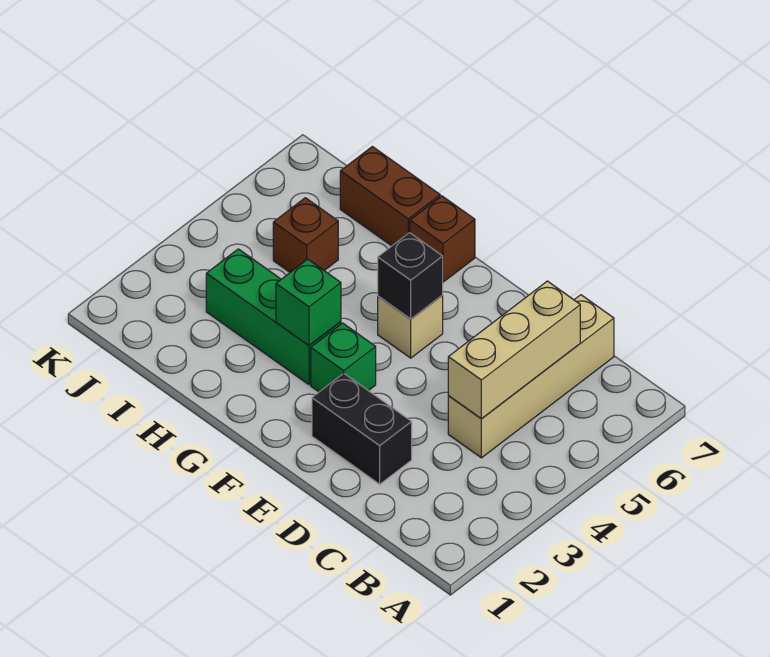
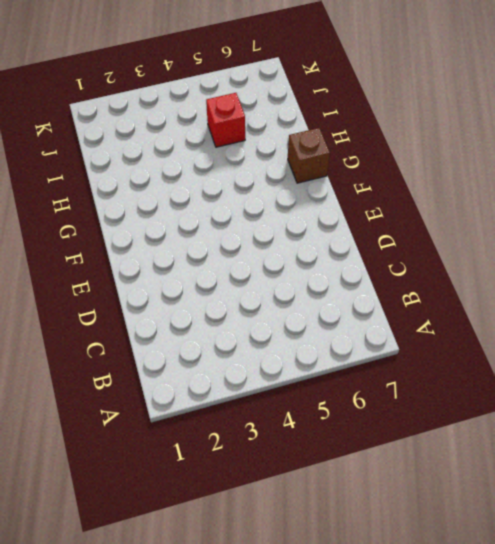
red 1x1 brick [206,93,245,147] -> brown 1x1 brick [273,198,338,272]
none -> tan 1x4 brick [448,295,614,458]
none -> black 1x2 brick [312,373,412,484]

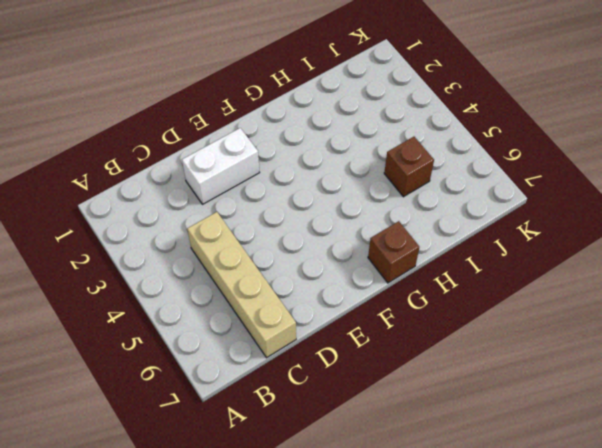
white 1x2 brick [182,128,259,204] -> black 1x2 brick [312,373,412,484]
none -> green 1x1 brick [311,323,376,392]
none -> tan 1x1 brick [378,295,443,358]

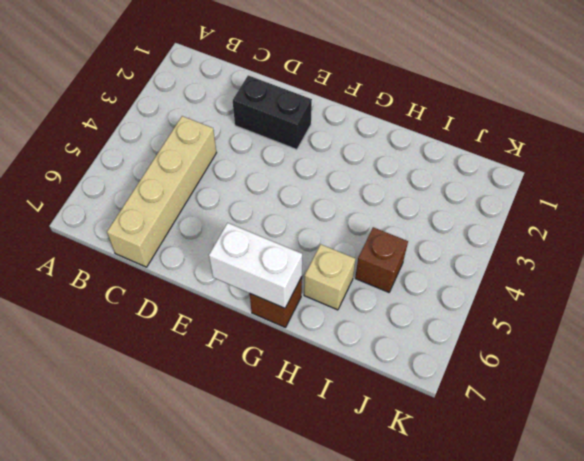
white 1x2 brick [209,223,302,308] -> none
tan 1x1 brick [304,244,355,310] -> tan 1x1 brick moved to [378,295,443,358]
none -> green 1x1 brick [311,323,376,392]
none -> green 1x3 brick [206,249,341,385]

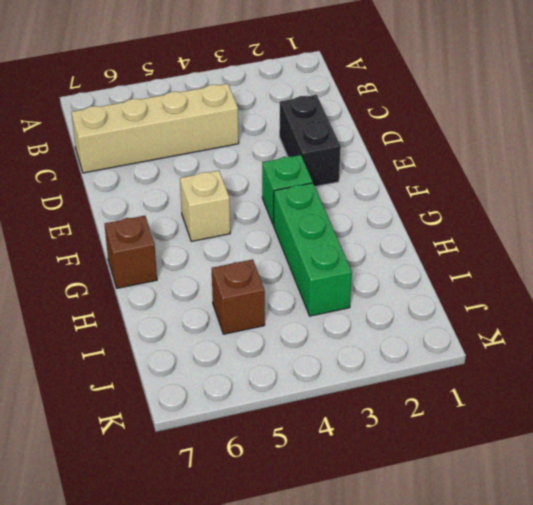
none -> brown 1x2 brick [340,147,440,246]
none -> tan 1x3 brick [448,281,580,419]

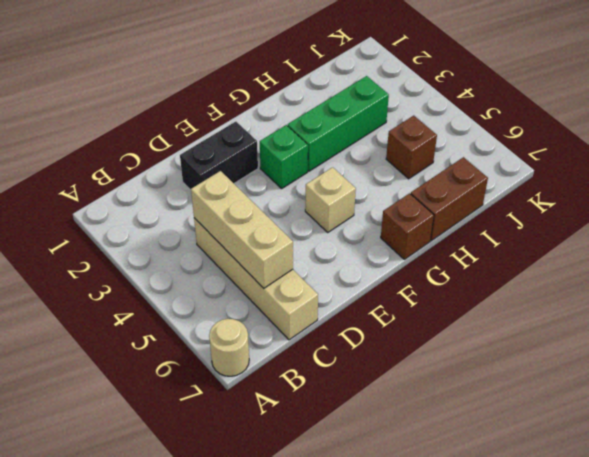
tan 1x1 round brick [209,319,249,376] -> none
none -> black 1x1 brick [378,233,443,319]
none -> green 1x1 brick [276,259,341,345]

